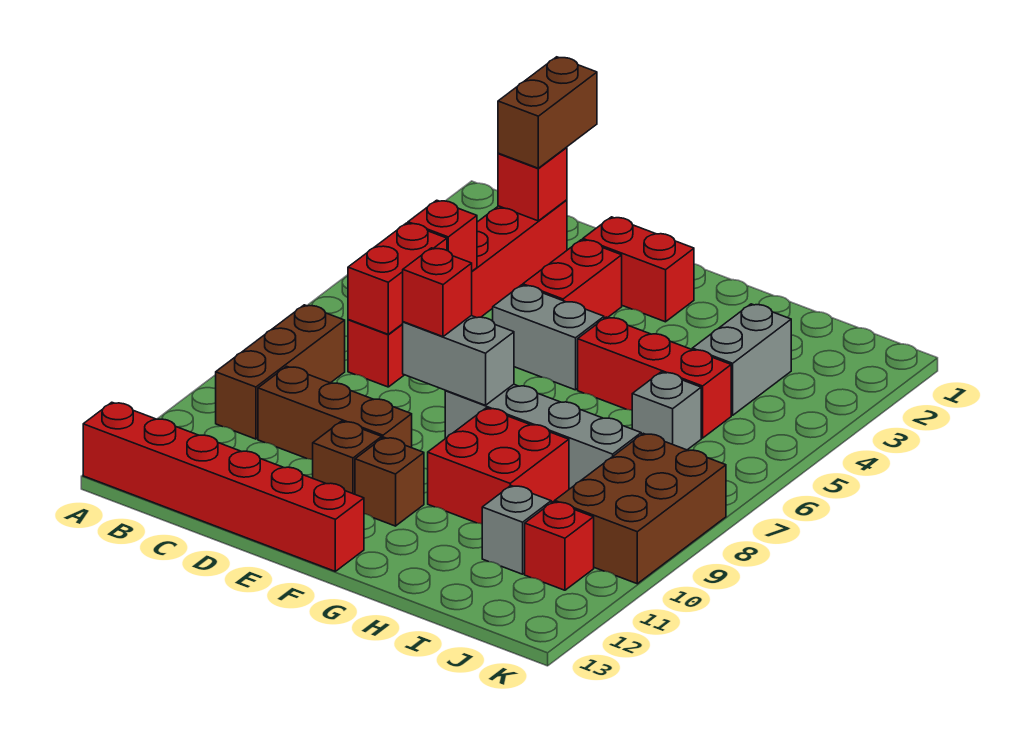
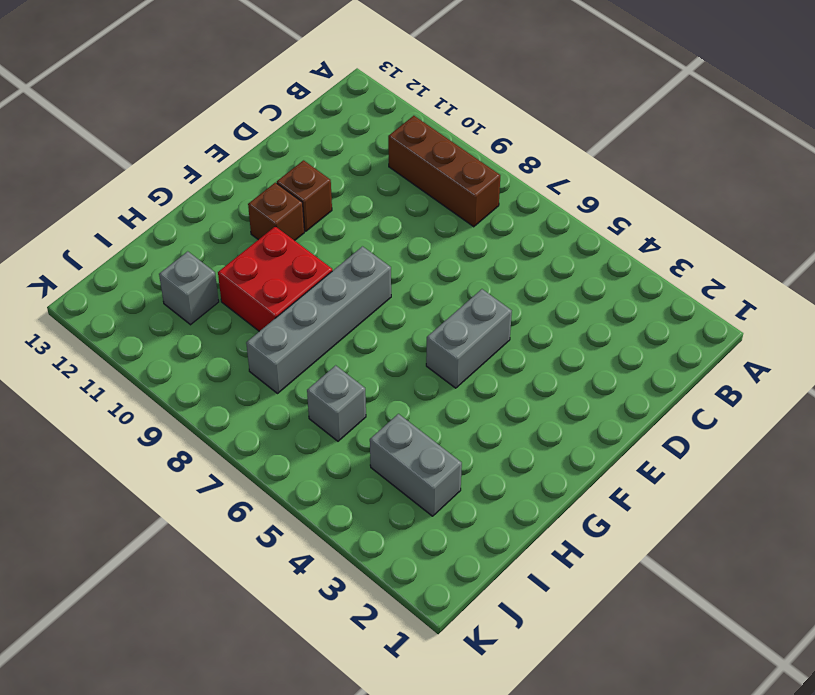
none -> red 1x6 brick [83,402,364,571]
none -> red 1x6 brick [348,200,567,387]
none -> brown 1x3 brick [258,366,412,460]

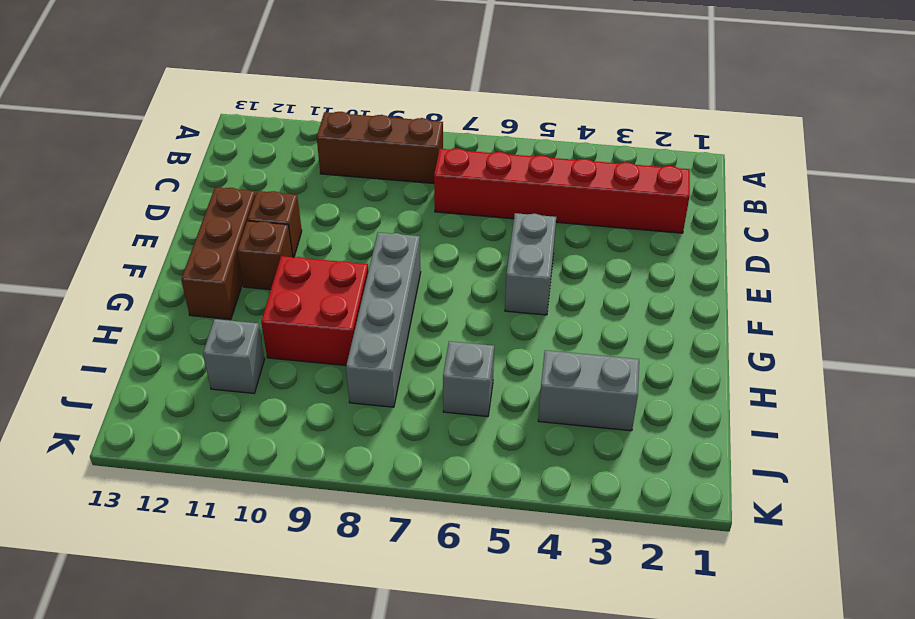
brown 1x3 brick [181,188,255,319] -> brown 1x3 brick moved to [258,366,412,460]
none -> red 1x6 brick [83,402,364,571]
none -> red 1x2 brick [583,217,694,322]
none -> red 1x2 brick [523,240,622,318]

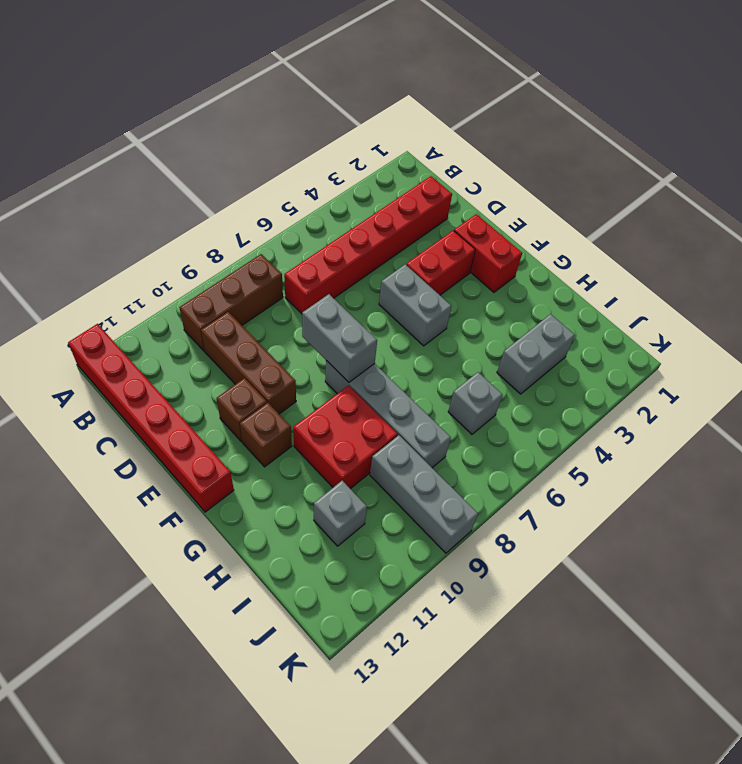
grey 1x3 brick [370,435,478,553] -> brown 2x3 brick [555,433,726,584]
none -> red 1x3 brick [578,317,731,438]
none -> red 1x1 brick [525,502,594,590]
none -> red 1x1 brick [498,147,567,221]

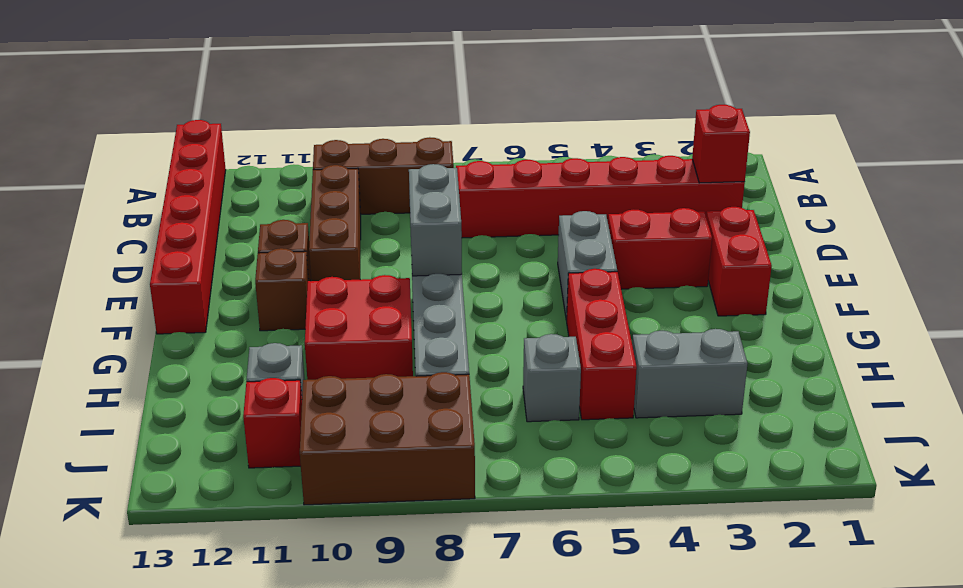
none -> red 1x1 brick [408,200,477,271]
none -> red 1x2 brick [348,223,447,334]
none -> brown 1x2 brick [498,57,597,168]

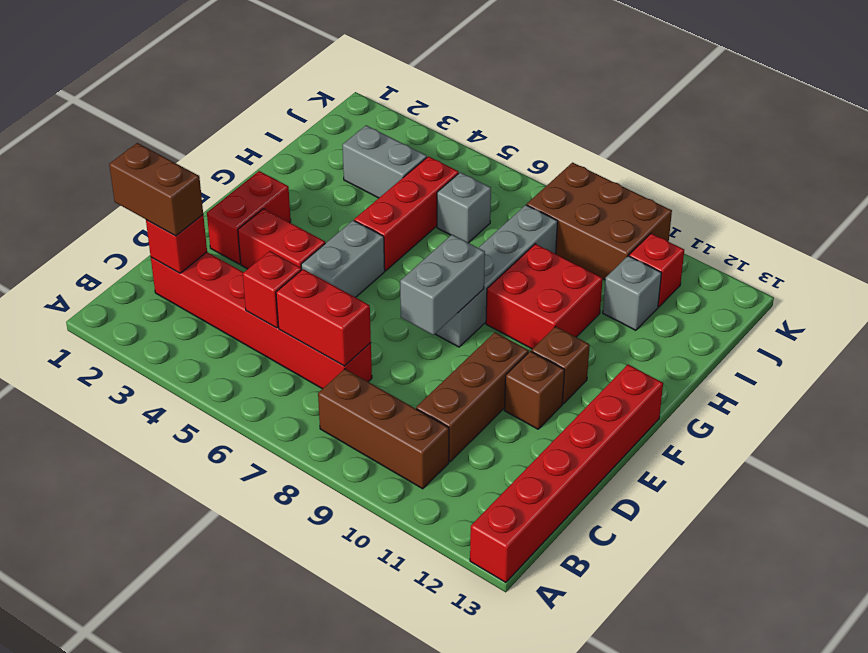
none -> red 1x1 brick [403,248,472,337]

